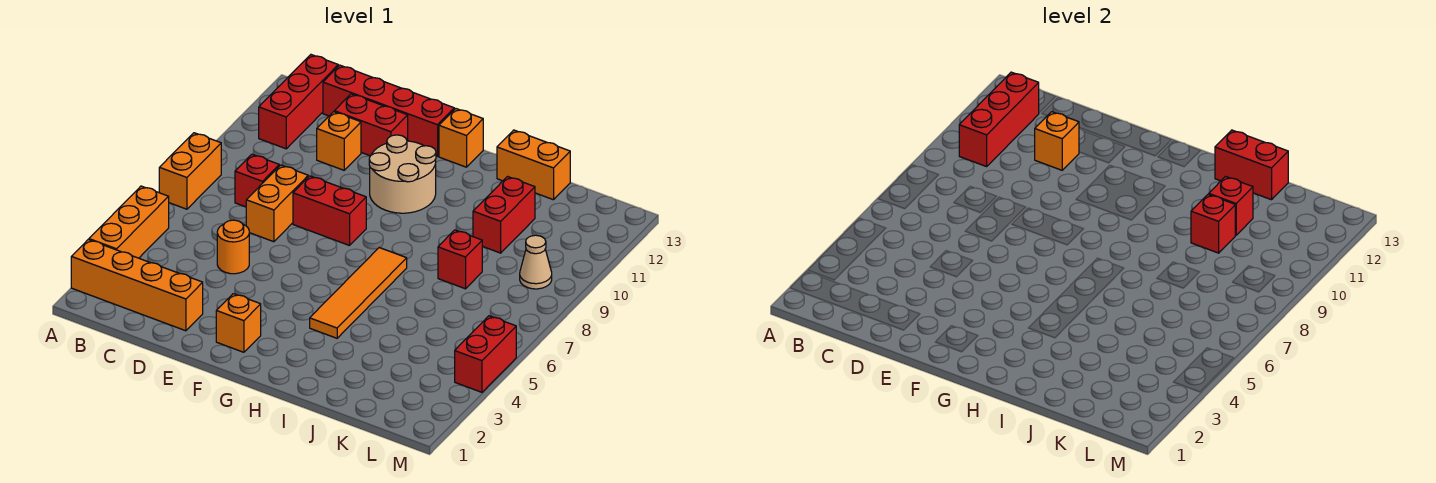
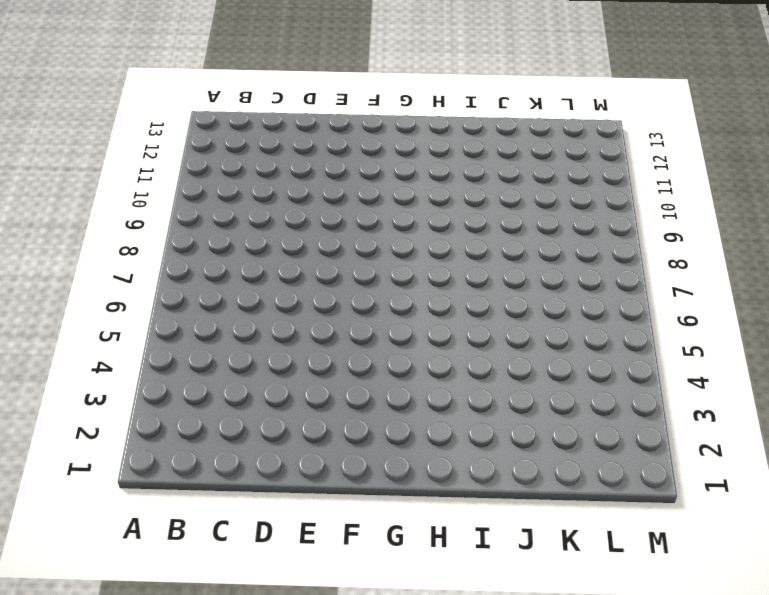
none -> orange 1x4 brick [71,240,203,331]
none -> orange 1x3 brick [89,186,169,258]
none -> orange 1x2 brick [159,133,221,209]

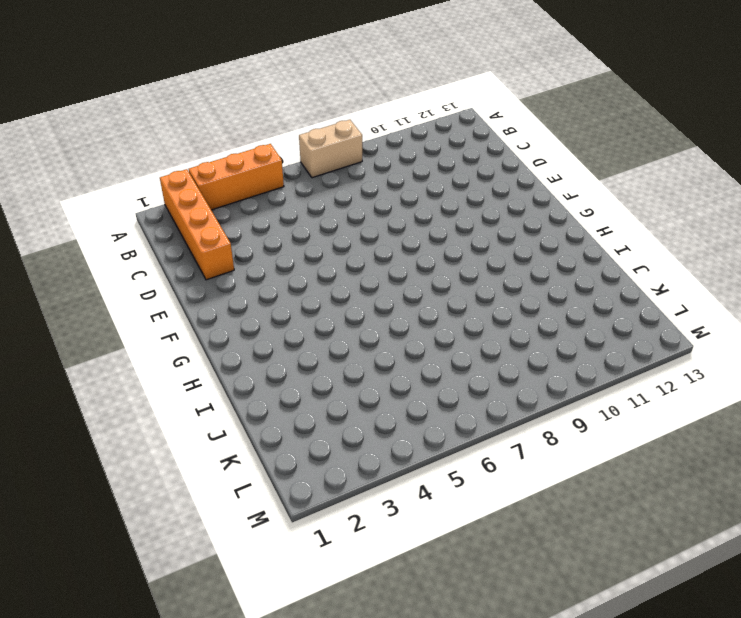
tan 1x2 brick [299,120,362,178] -> orange 1x2 brick [159,133,221,209]
none -> red 1x3 brick [259,55,338,149]
none -> red 1x1 brick [235,154,279,207]
none -> red 1x4 brick [323,65,454,156]

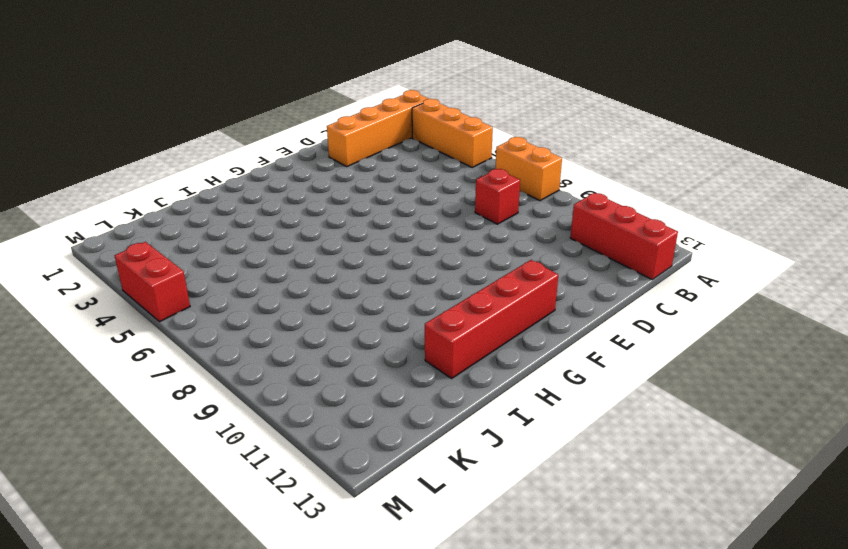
red 1x4 brick [425,260,558,378] -> red 1x4 brick moved to [323,65,454,156]
none -> orange 1x1 round brick [217,220,249,274]
none -> orange 1x2 brick [246,165,308,242]
none -> orange 1x1 brick [317,112,361,170]

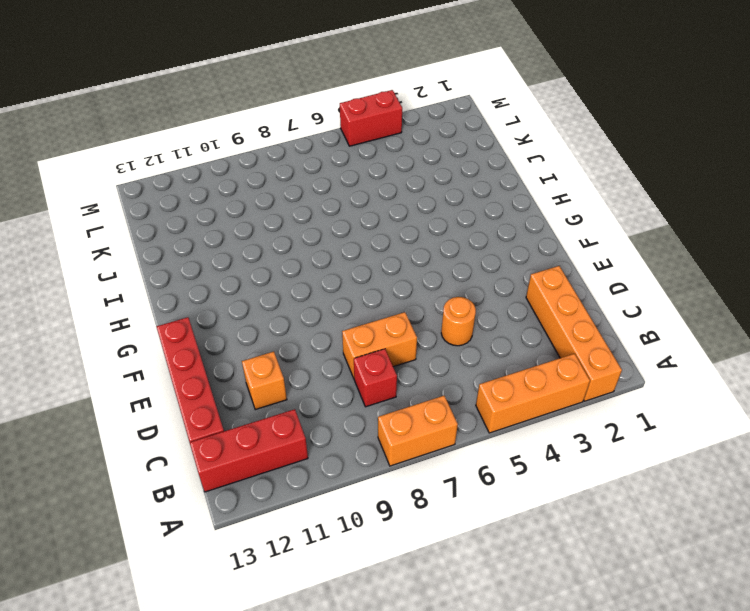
none -> red 1x2 brick [334,94,408,156]
none -> red 1x2 brick [293,176,366,246]
none -> orange 1x1 brick [216,294,261,352]

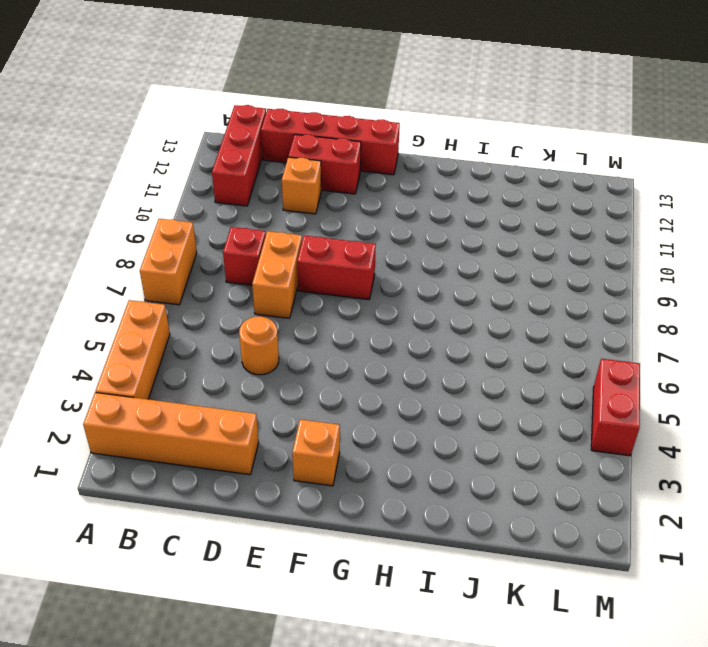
none -> tan 2x2 round brick [369,135,436,213]
none -> orange 1x1 brick [439,109,483,167]
none -> orange 1x4 tile [310,247,407,338]

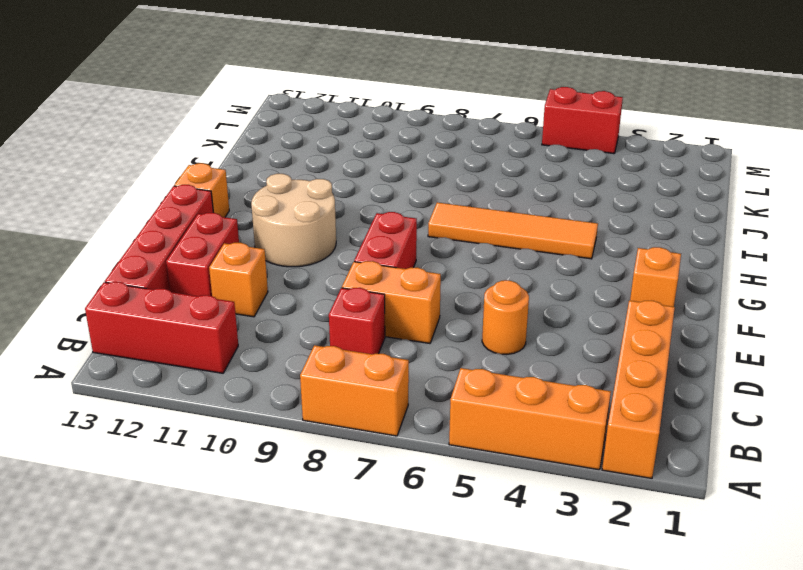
none -> orange 1x2 brick [497,130,570,200]
none -> red 1x1 brick [438,230,482,289]
none -> red 1x2 brick [473,177,535,253]

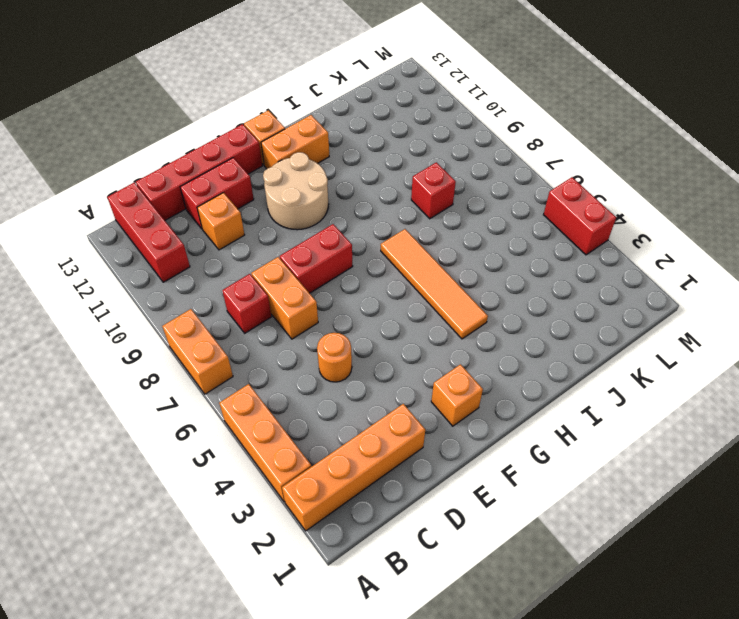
orange 1x2 brick [261,115,329,169] -> orange 1x2 brick moved to [497,130,570,200]
none -> red 1x2 brick [473,177,535,253]
none -> tan 1x1 cone [520,235,552,289]
none -> red 1x3 brick [959,72,1039,167]

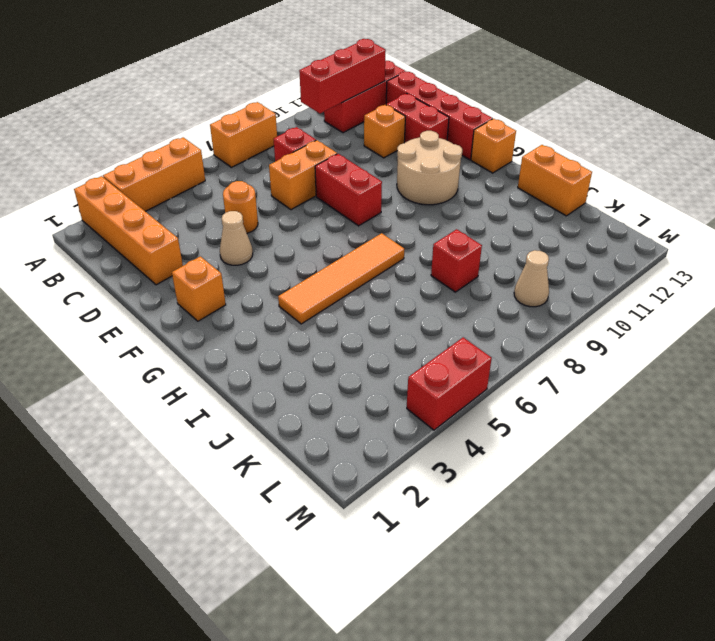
tan 1x1 cone [220,211,253,265] -> none
none -> red 1x2 brick [473,177,535,253]
none -> orange 1x1 brick [1035,112,1079,170]
none -> red 1x2 brick [1215,130,1288,200]

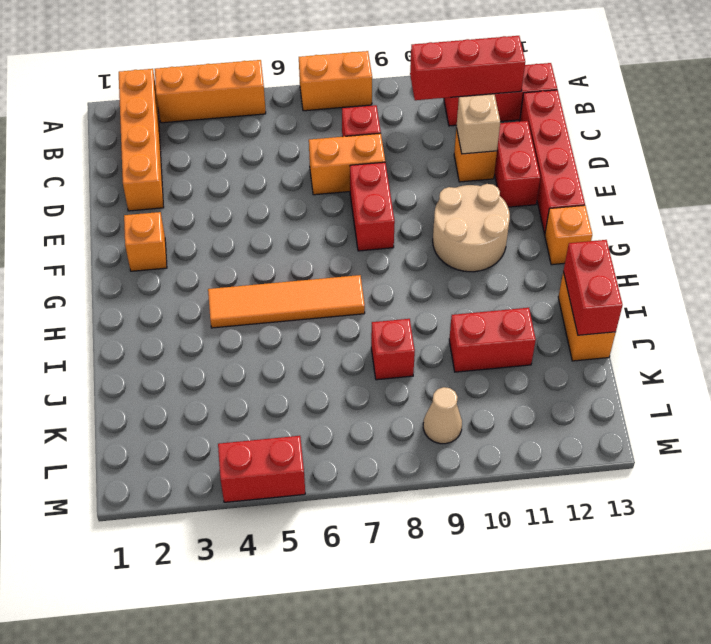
tan 1x1 brick [456,94,500,154] -> orange 1x1 brick [1035,112,1079,170]
none -> orange 1x1 round brick [217,220,249,274]
none -> red 1x1 brick [1191,194,1235,253]
none -> red 1x1 brick [1209,177,1253,235]

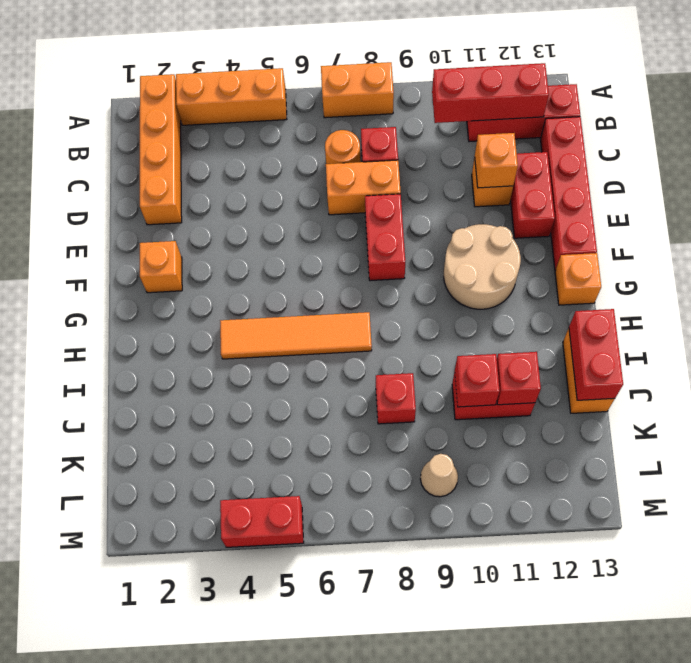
orange 1x1 round brick [325,130,361,164] -> orange 1x1 round brick moved to [217,220,249,274]

